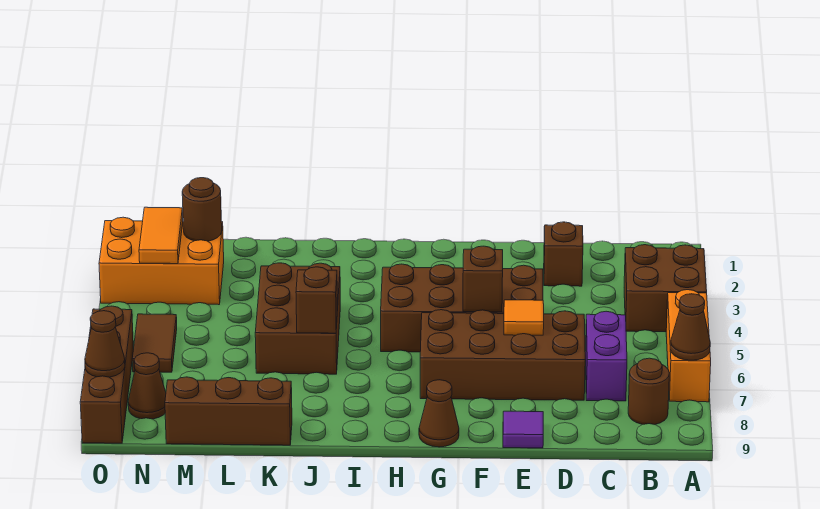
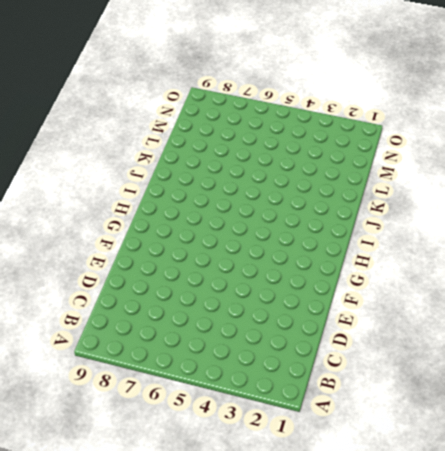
none -> brown 2x2 brick [624,245,707,332]
none -> orange 1x3 brick [666,290,711,402]
none -> brown 1x1 round brick [628,358,669,424]

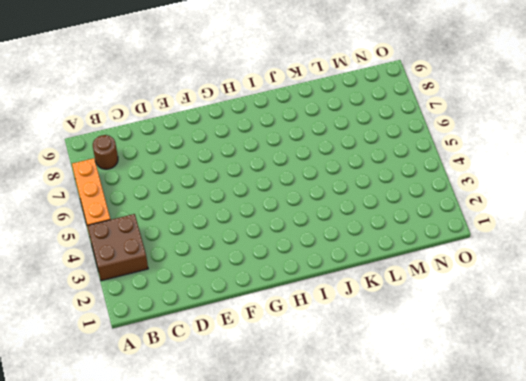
none -> purple 1x2 brick [585,311,627,401]
none -> brown 1x1 brick [544,222,583,286]
none -> brown 2x4 brick [420,310,585,400]

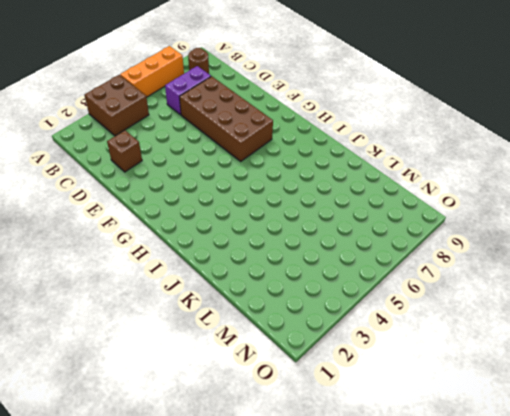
none -> brown 2x4 brick [381,264,543,352]
none -> purple 1x1 tile [503,411,543,448]
none -> brown 1x1 cone [419,380,459,447]

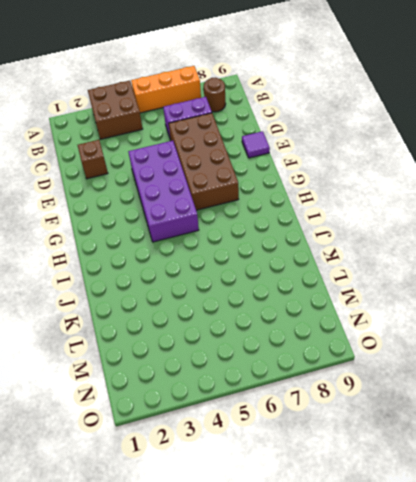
purple 2x4 brick [128,141,199,242] -> brown 2x4 brick [381,264,543,352]
none -> brown 1x1 cone [419,380,459,447]
none -> brown 2x3 brick [255,263,340,374]
none -> brown 1x3 brick [165,377,292,445]

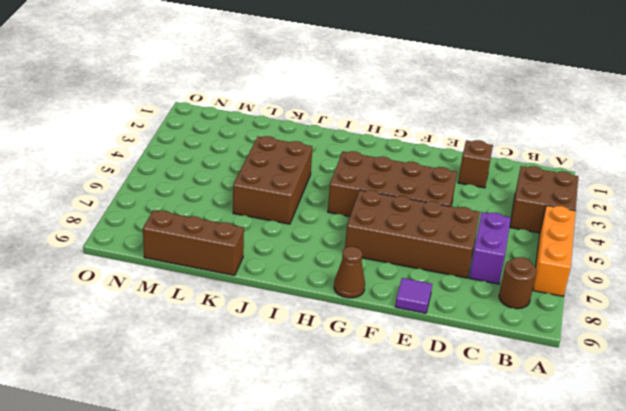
none -> orange 2x3 brick [99,217,224,305]
none -> brown 1x2 tile [132,314,177,372]
none -> brown 1x1 cone [128,353,166,419]

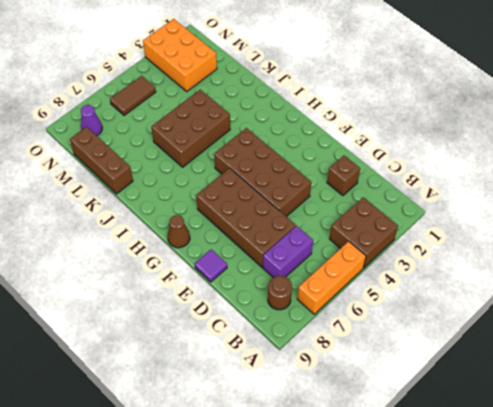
purple 1x1 cone [81,105,102,136] -> brown 1x1 cone [128,353,166,419]
none -> brown 1x4 brick [80,306,133,443]
none -> brown 1x1 cone [670,294,710,360]
none -> orange 1x1 tile [504,300,544,335]

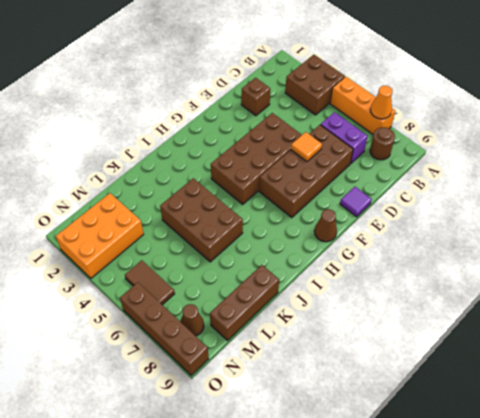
orange 1x1 cone [370,86,393,119] -> brown 1x1 cone [670,294,710,360]
none -> brown 1x1 brick [463,246,503,312]
none -> brown 1x1 brick [296,267,337,333]
none -> brown 1x1 round brick [182,178,222,241]

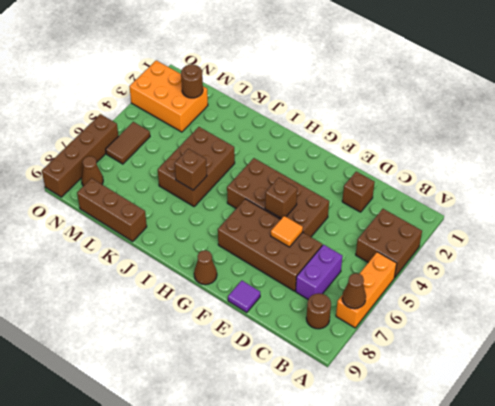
none -> orange 1x2 tile [139,207,183,264]
none -> brown 1x1 cone [85,311,125,377]

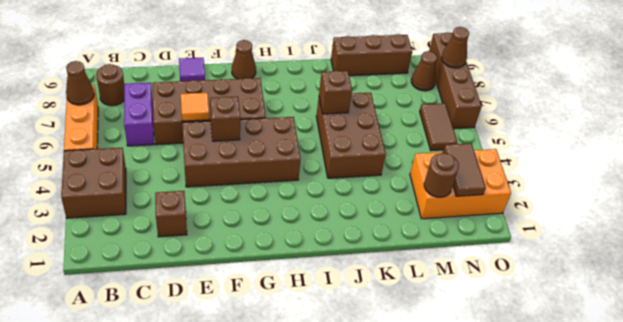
brown 1x2 tile [443,143,486,196] -> orange 1x2 tile [139,207,183,264]

